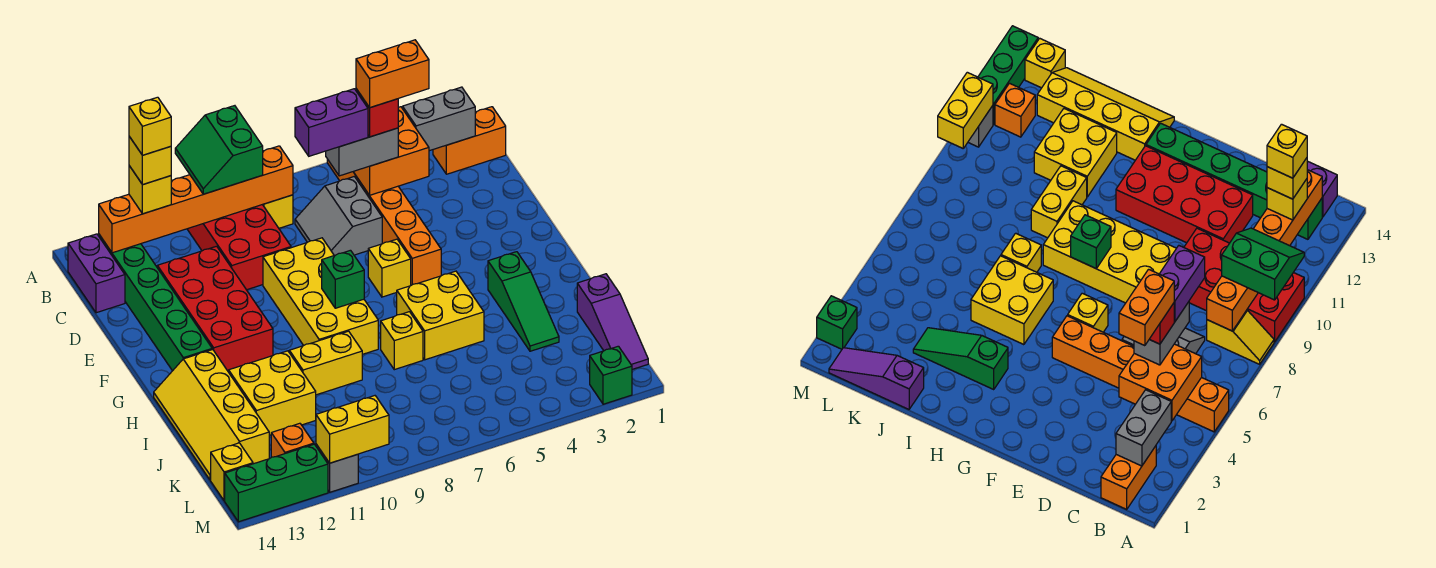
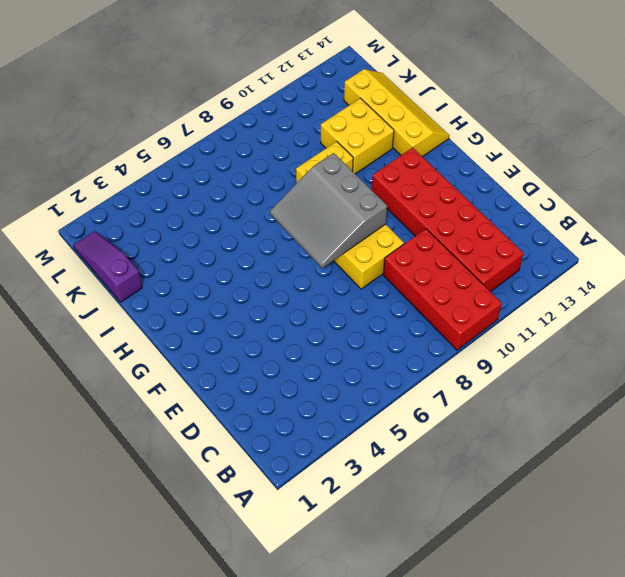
red 2x6 brick [372,148,524,292] -> red 2x4 brick [157,246,273,372]
grey 3x3 slope [270,153,387,268] -> green 1x1 brick [322,250,364,308]
none -> orange 1x6 brick [327,159,441,285]
none -> yellow 1x2 slope [263,195,293,228]
none -> orange 1x2 brick [433,107,506,174]
none -> green 1x6 brick [99,235,212,371]

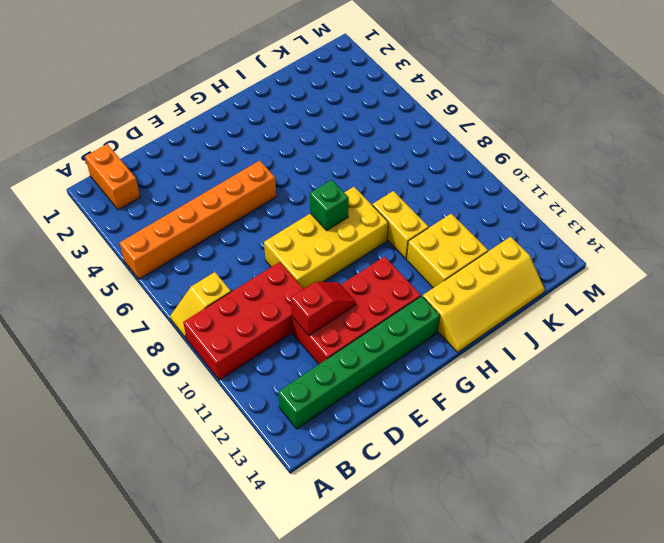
red 1x2 slope [291,282,356,335] -> none
none -> purple 1x2 brick [68,234,125,313]
none -> grey 2x2 slope [295,177,382,256]
none -> yellow 1x1 brick [368,239,411,297]
none -> green 1x3 slope [488,252,559,351]

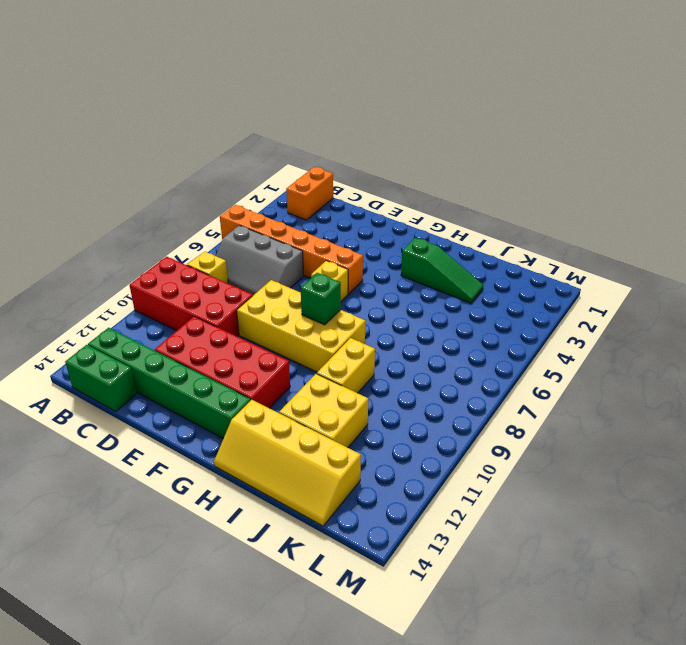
grey 2x3 slope [216,225,304,295] -> grey 2x2 slope [295,177,382,256]
green 1x2 brick [65,345,137,411] -> purple 1x2 brick [68,234,125,313]
none -> yellow 2x2 brick [397,271,484,360]
none -> yellow 1x1 brick [381,312,423,370]
none -> purple 1x3 slope [577,274,648,369]
none -> orange 1x1 brick [271,423,314,457]

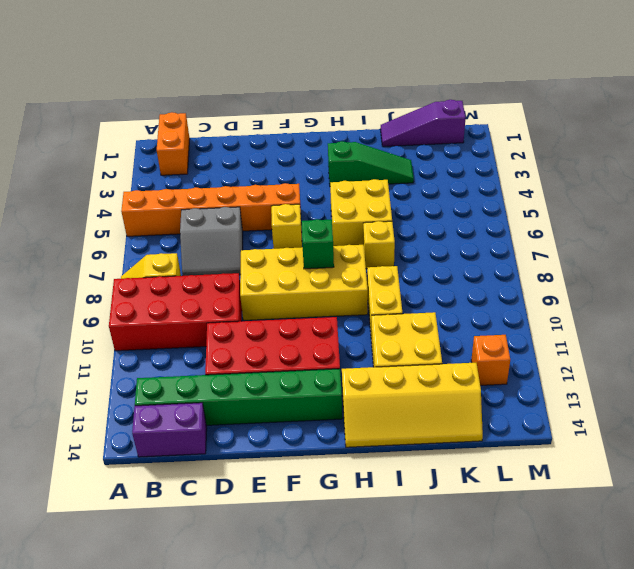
purple 1x3 slope [380,100,465,147] -> purple 1x3 slope turned to [577,274,648,369]
none -> yellow 1x1 brick [211,443,253,501]
none -> green 1x1 brick [590,346,632,404]
none -> grey 1x1 brick [316,444,358,492]
none -> green 1x3 brick [225,444,328,522]

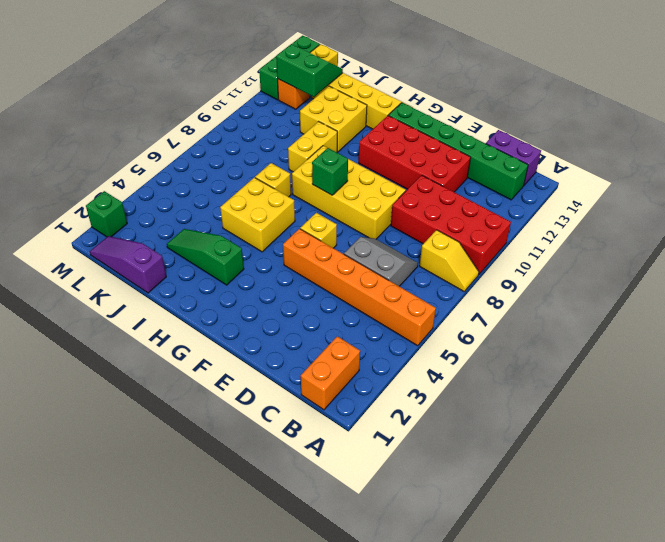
green 2x2 slope [276,44,343,97] -> green 2x2 slope moved to [175,106,263,194]
none -> grey 1x1 brick [316,444,358,492]
none -> grey 1x2 brick [403,87,475,151]
none -> orange 2x2 brick [353,107,429,195]
none -> orange 1x6 brick [99,146,293,253]

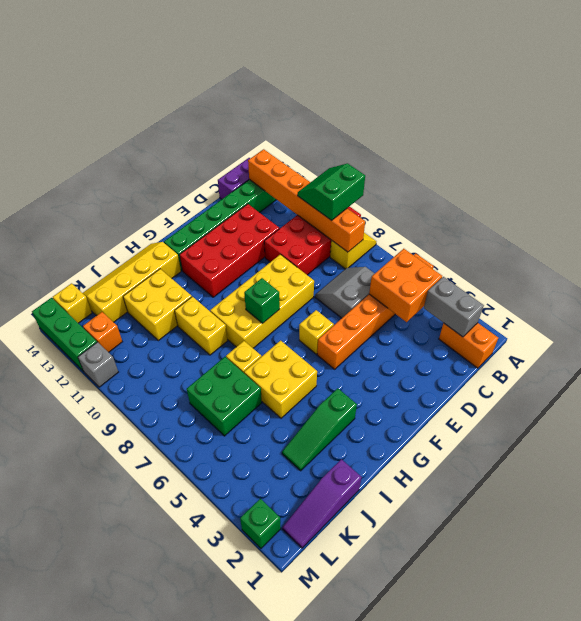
green 2x2 brick [187,357,262,436] -> none
none -> yellow 1x2 brick [316,396,389,463]
none -> yellow 1x1 brick [129,166,171,214]
none -> grey 1x2 brick [326,128,398,176]
none -> yellow 1x1 brick [129,137,171,185]

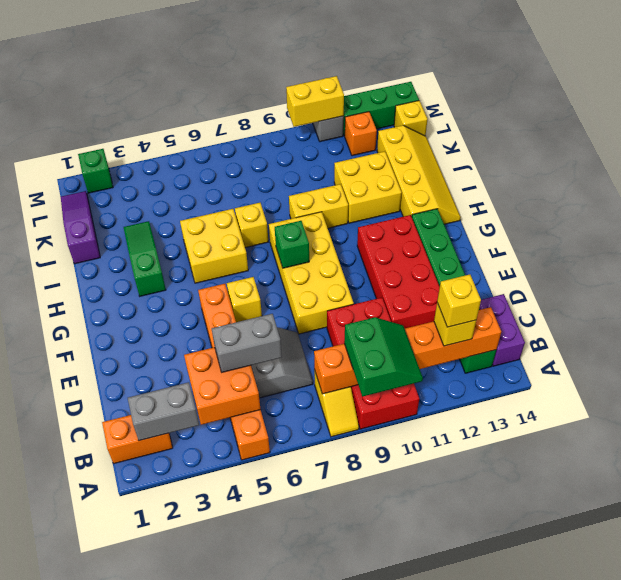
none -> red 1x1 brick [356,89,398,137]
none -> purple 1x2 brick [295,89,368,156]
none -> yellow 1x1 brick [129,97,171,155]
none -> orange 1x2 brick [356,40,429,108]

